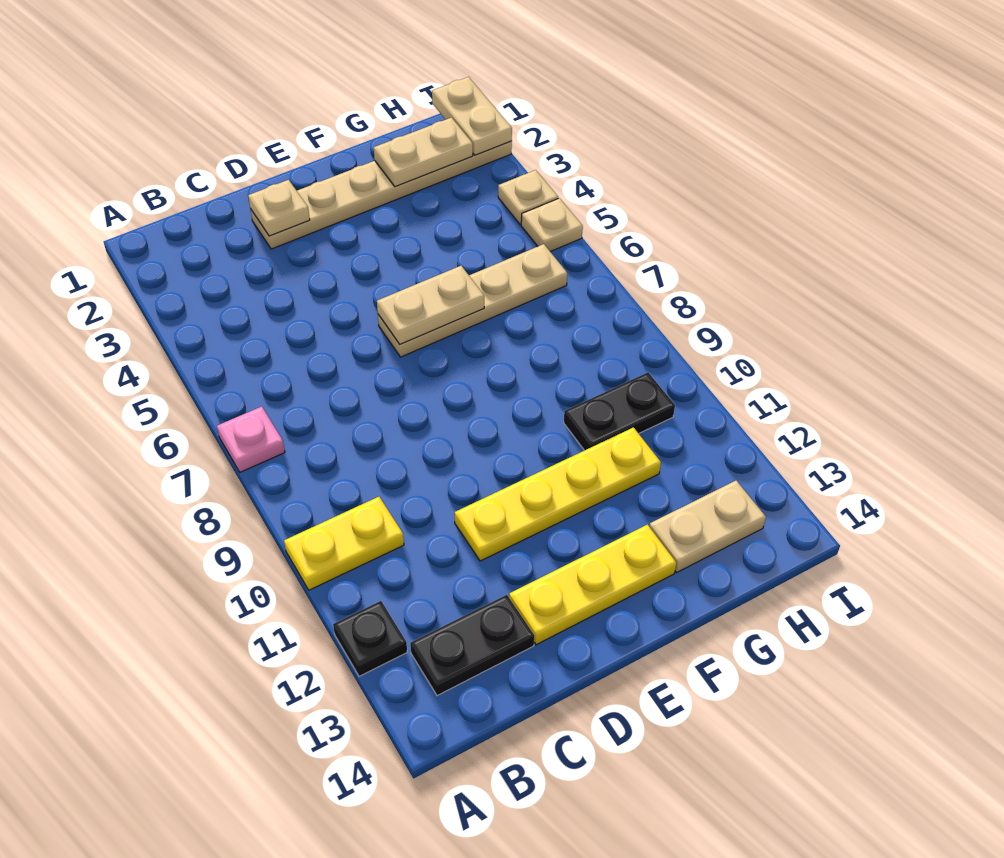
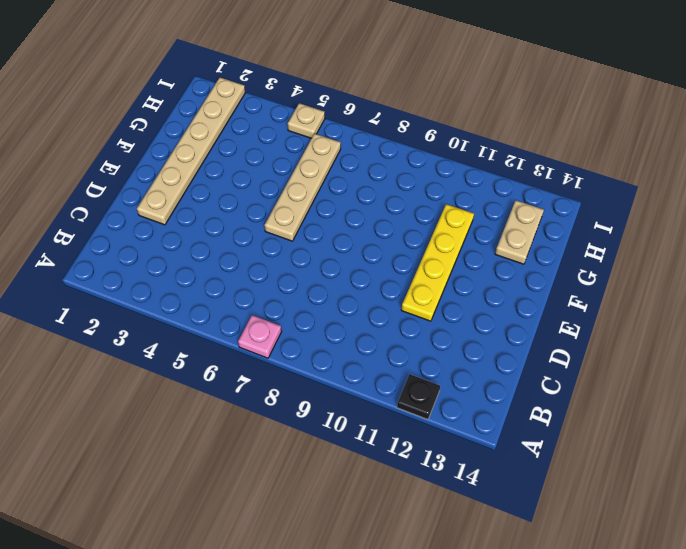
none -> yellow 1x2 plate [284,497,404,590]
none -> black 1x2 plate [410,595,534,696]
none -> yellow 1x3 plate [509,525,676,645]

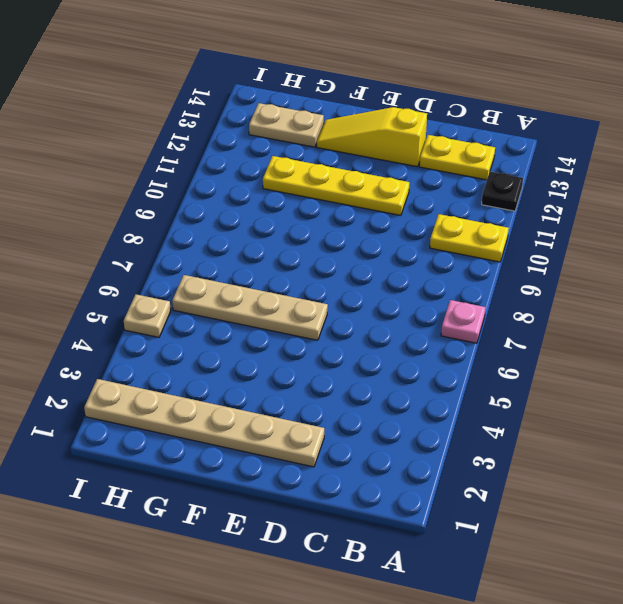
yellow 1x2 plate [419,135,495,180] -> black 1x2 plate [410,595,534,696]
yellow 1x3 slope [317,107,427,167] -> yellow 1x3 plate [509,525,676,645]
none -> black 1x2 plate [564,372,675,451]
none -> tan 1x1 plate [498,170,558,225]
none -> tan 1x1 plate [248,180,310,236]

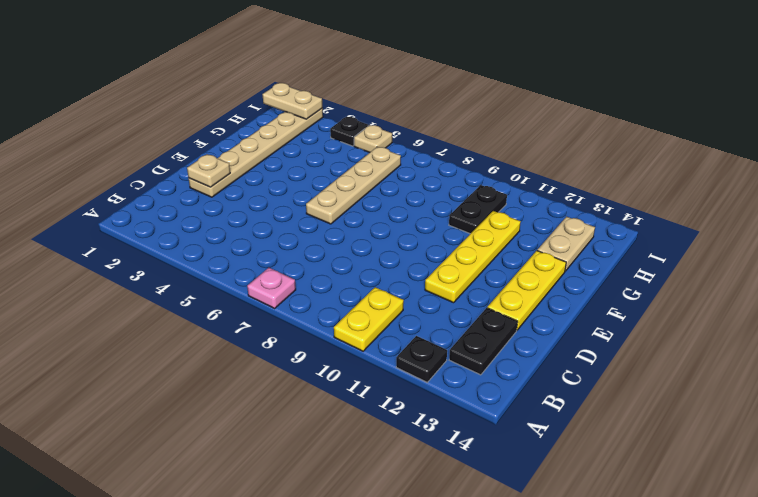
black 1x1 plate [330,117,369,146] -> tan 1x1 plate [498,170,558,225]
none -> tan 1x2 plate [377,266,484,344]
none -> tan 1x2 plate [374,118,473,187]

